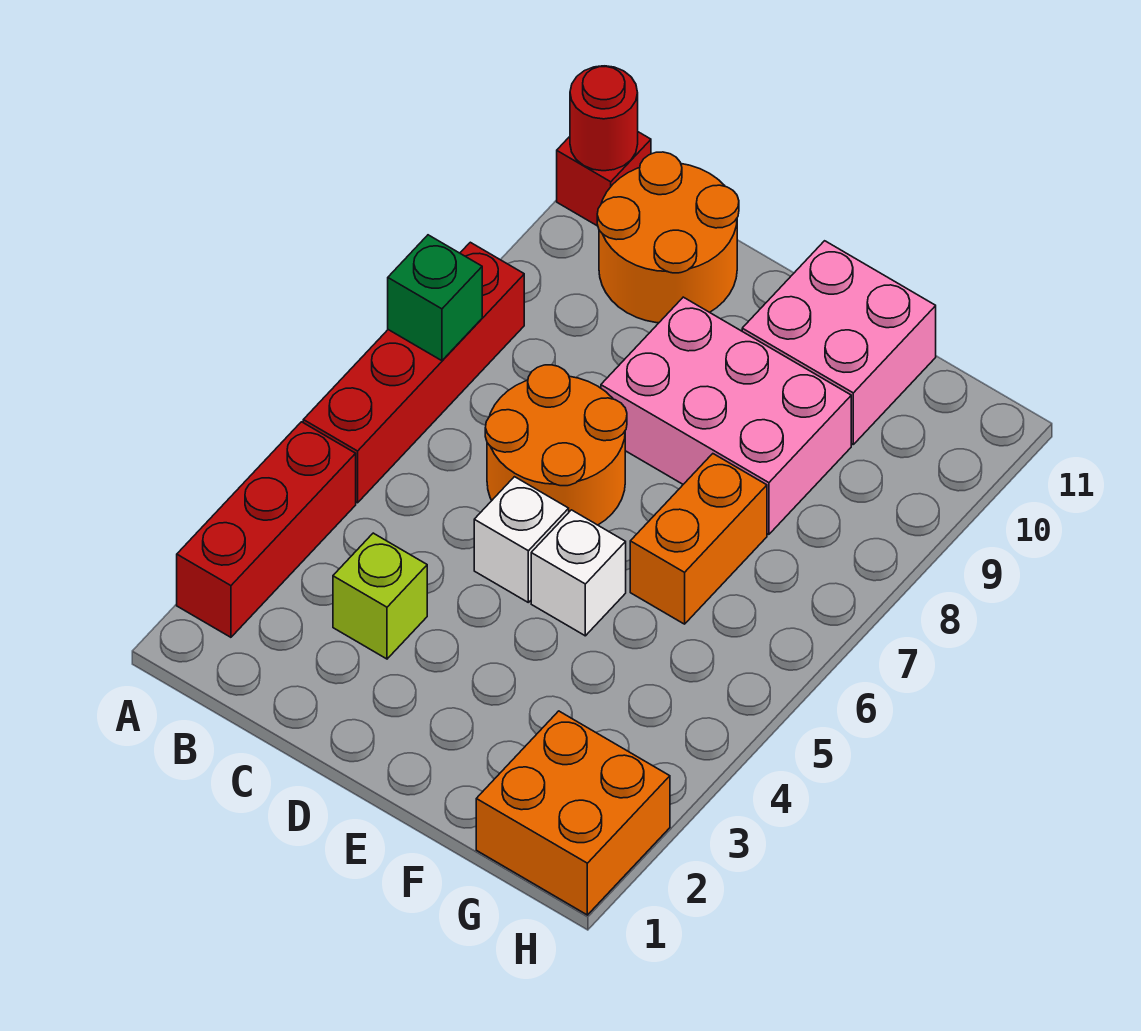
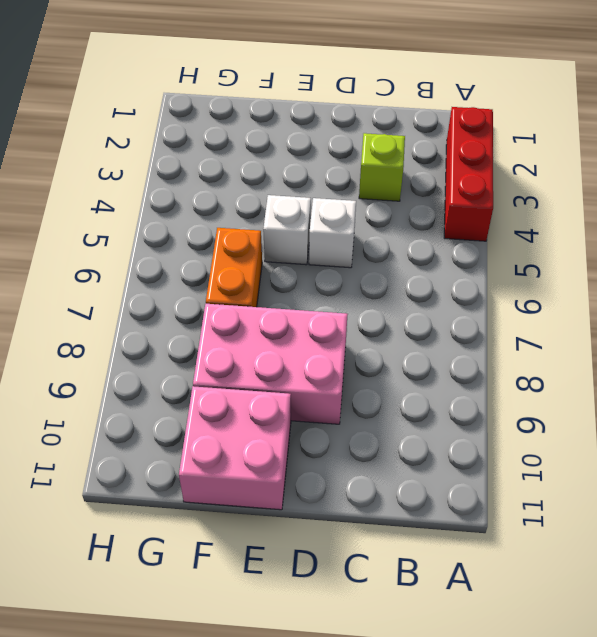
none -> red 1x4 brick [303,242,524,503]
none -> red 1x1 brick [557,132,651,226]
none -> orange 2x2 round brick [597,152,739,323]

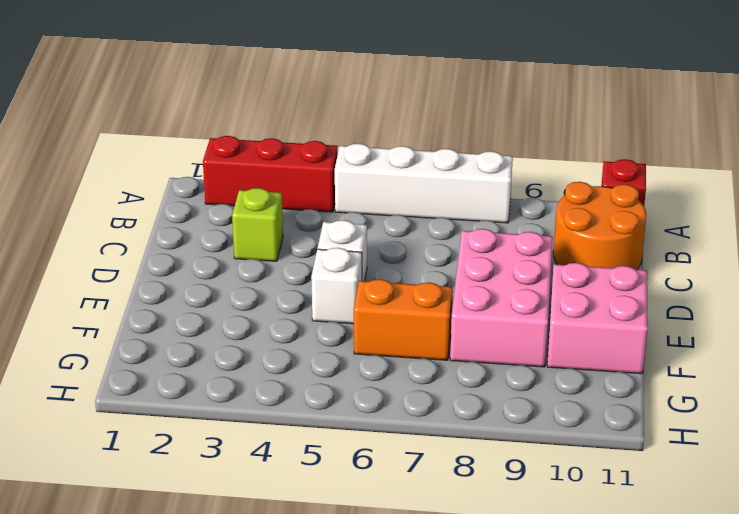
white 1x4 brick [335,144,513,223] -> red 1x4 brick [303,242,524,503]
none -> orange 2x2 round brick [485,365,627,525]
none -> orange 2x2 brick [476,711,670,915]
none -> green 1x1 brick [388,235,482,361]

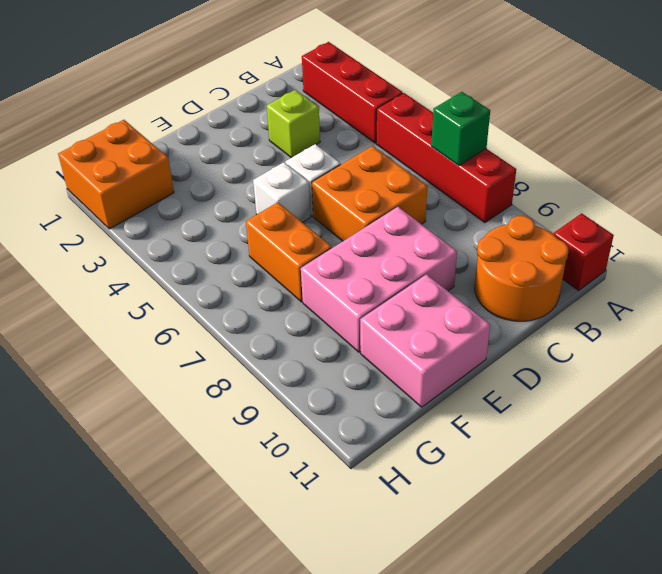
orange 2x2 brick [312,146,427,241] -> orange 2x2 round brick [485,365,627,525]
none -> red 1x1 round brick [570,66,638,171]

